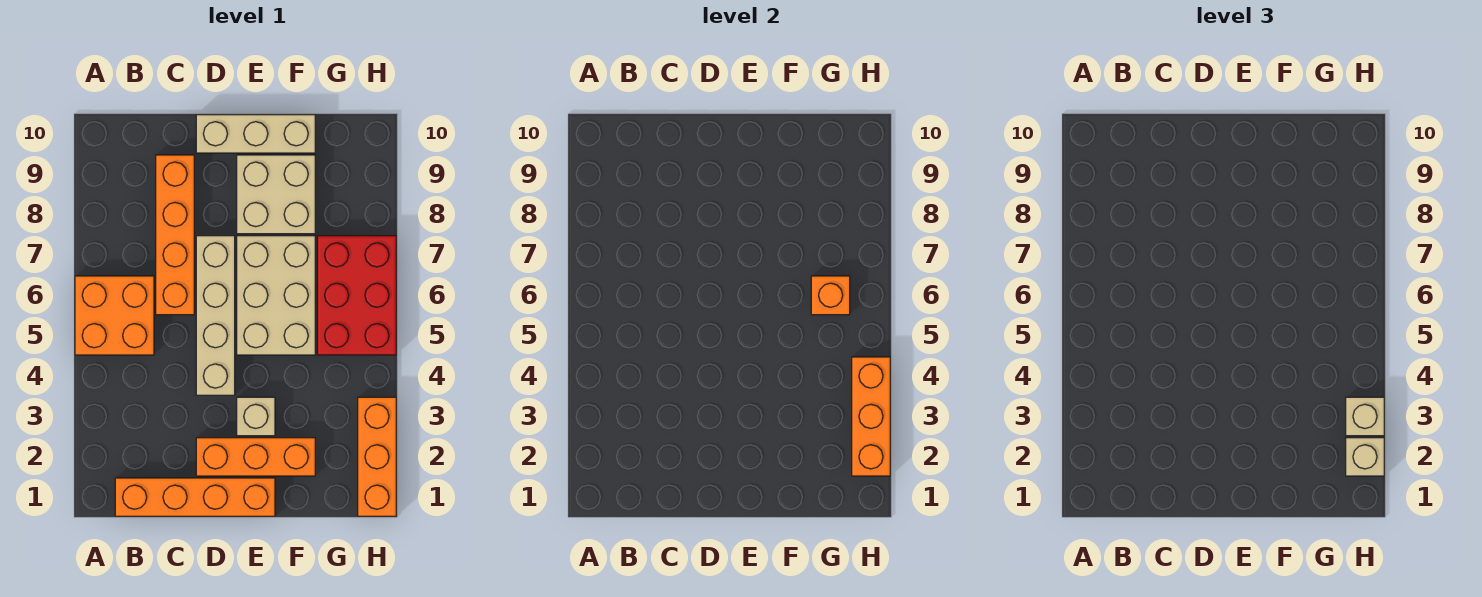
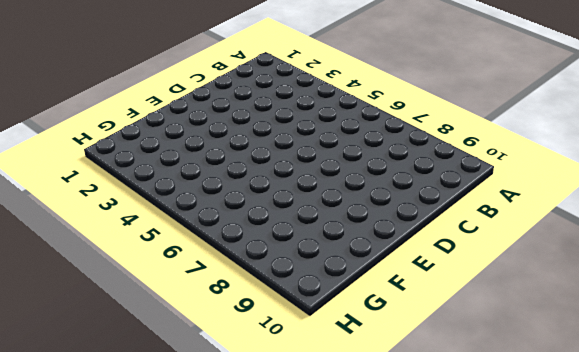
none -> orange 2x2 brick [75,276,154,355]
none -> orange 1x4 brick [115,478,275,516]
none -> orange 1x4 brick [156,155,194,315]

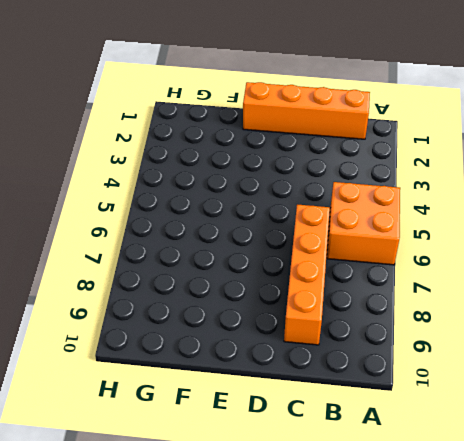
none -> orange 1x3 brick [196,438,315,476]
none -> tan 1x4 brick [196,236,235,395]
none -> tan 1x3 brick [196,115,315,153]

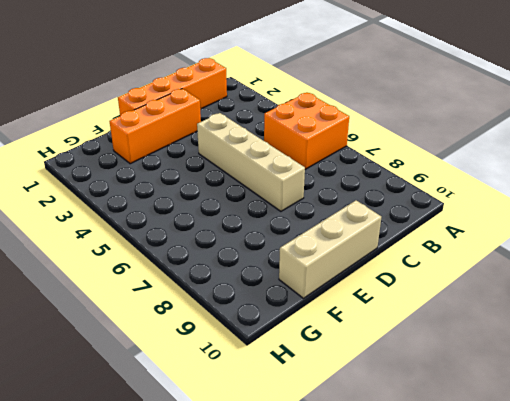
none -> orange 1x4 brick [156,155,194,315]
none -> tan 1x1 brick [237,397,275,436]
none -> tan 2x3 brick [237,236,315,355]

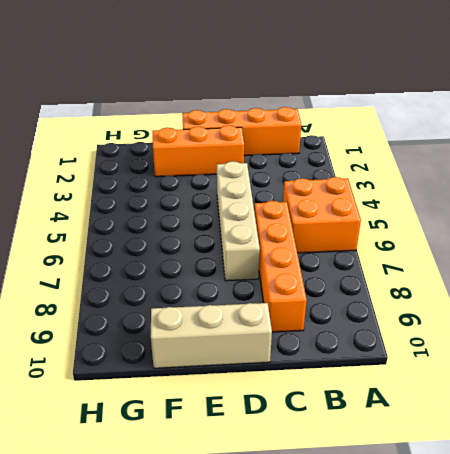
none -> tan 1x1 brick [237,397,275,436]
none -> tan 2x3 brick [237,236,315,355]
none -> tan 2x2 brick [237,155,315,234]

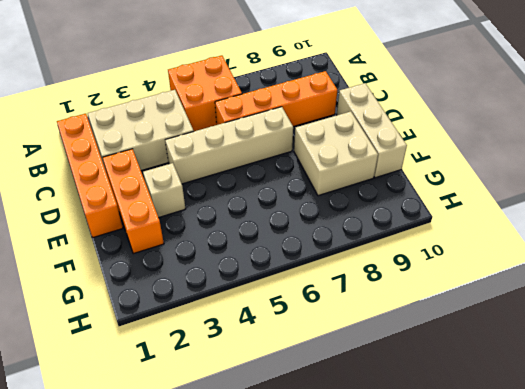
tan 2x3 brick [88,90,194,174] -> tan 2x3 brick moved to [237,236,315,355]
none -> red 2x3 brick [317,236,396,355]
none -> orange 1x3 brick [358,397,396,516]
none -> orange 1x1 brick [811,276,850,315]

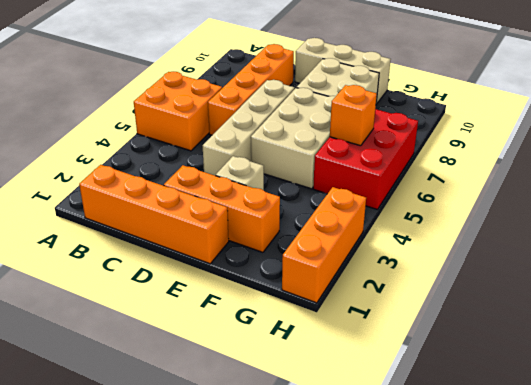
none -> orange 1x3 brick [852,357,890,476]
none -> tan 1x1 brick [1346,438,1384,476]
none -> tan 1x1 brick [1346,397,1384,436]

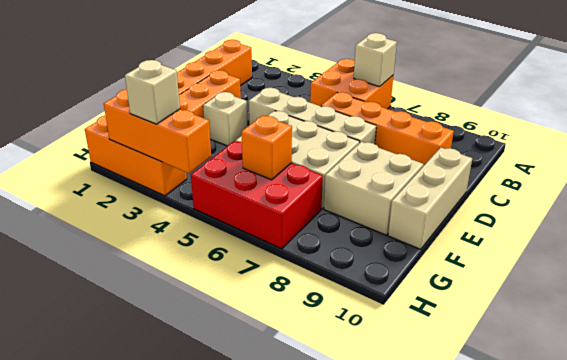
tan 1x1 brick [354,33,397,87] -> tan 1x1 brick moved to [1346,438,1384,476]

